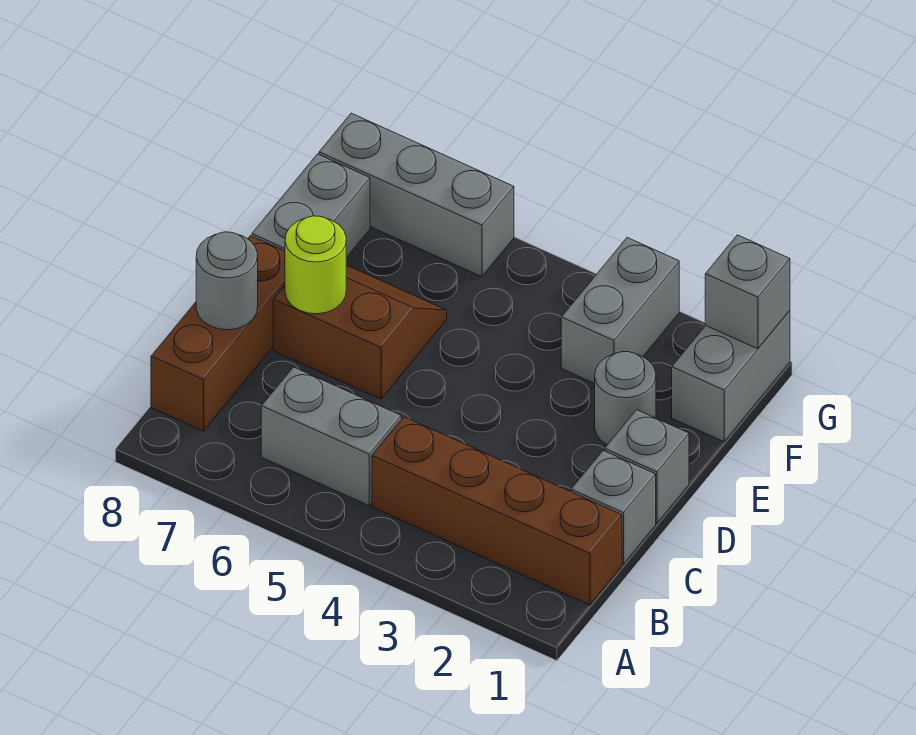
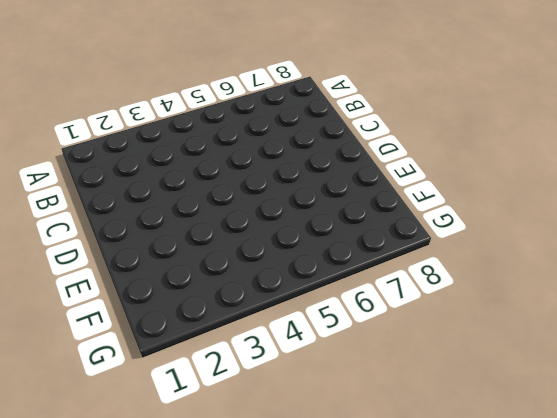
none -> brown 1x4 brick [372,417,622,605]
none -> grey 1x2 brick [261,367,401,506]
none -> brown 1x3 brick [151,236,285,431]

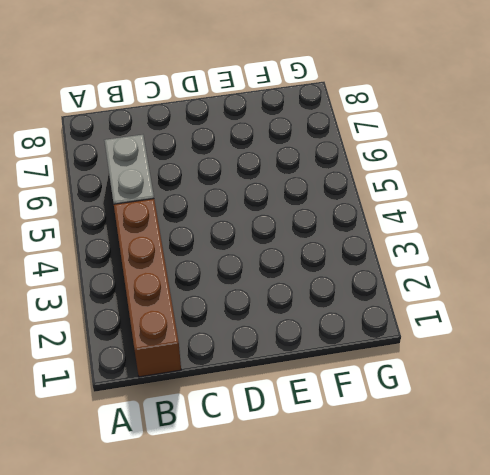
none -> brown 1x3 brick [151,236,285,431]
none -> grey 1x1 brick [571,451,656,564]
none -> grey 1x1 brick [605,410,689,523]

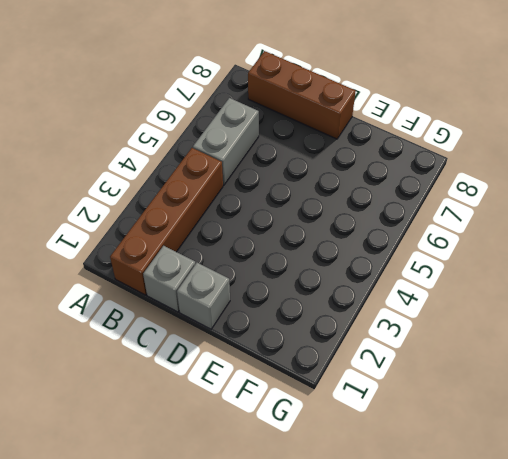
none -> brown 2x2 slope [273,265,447,399]
none -> grey 1x1 round brick [595,352,656,445]
none -> grey 1x2 brick [252,154,370,258]

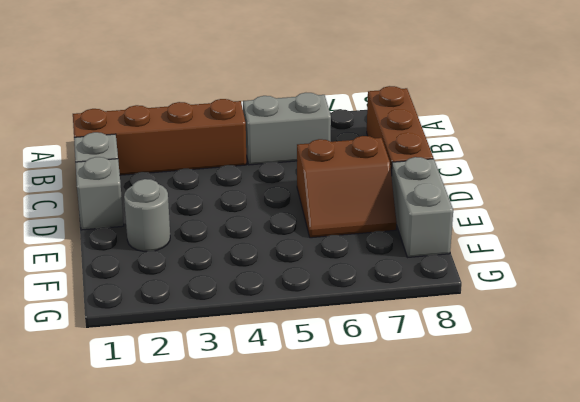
none -> grey 1x2 brick [672,311,790,442]
none -> grey 1x2 brick [561,238,679,384]
none -> grey 1x3 brick [319,113,514,277]

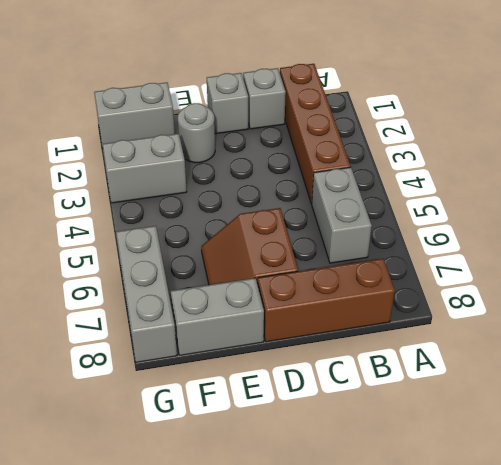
none -> grey 1x1 round brick [196,232,258,330]
none -> lime 1x1 round brick [285,216,346,314]
none -> grey 1x1 brick [705,235,790,349]

